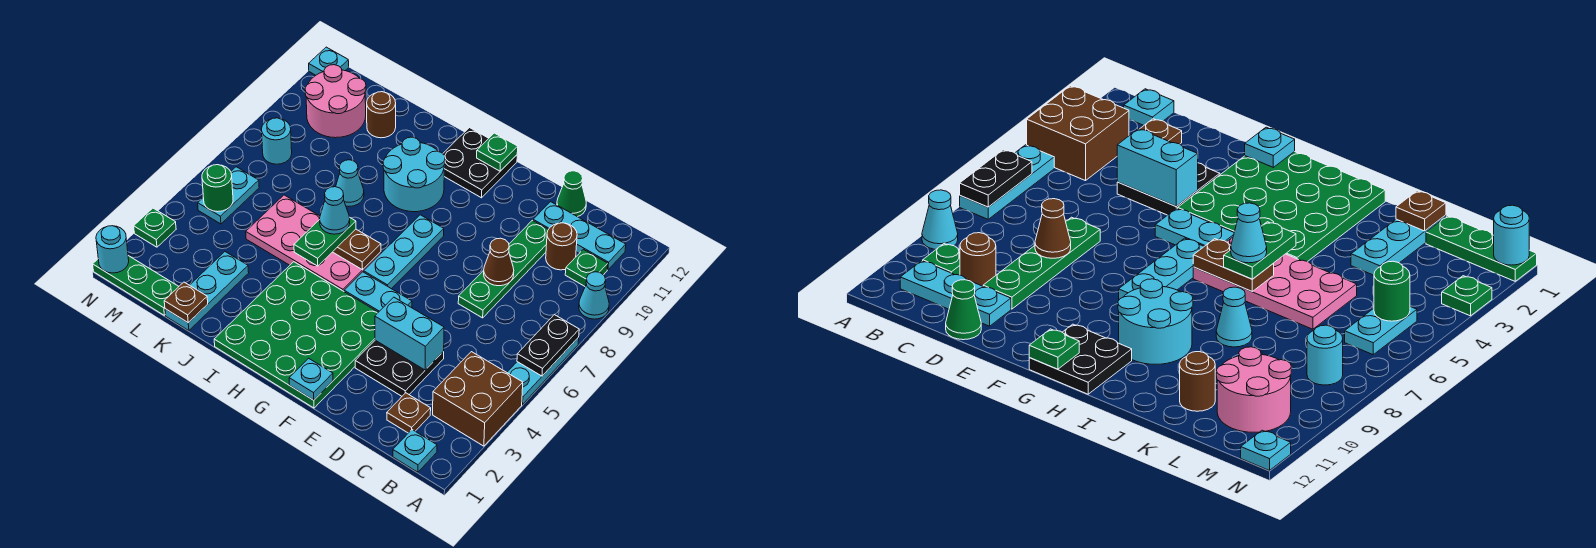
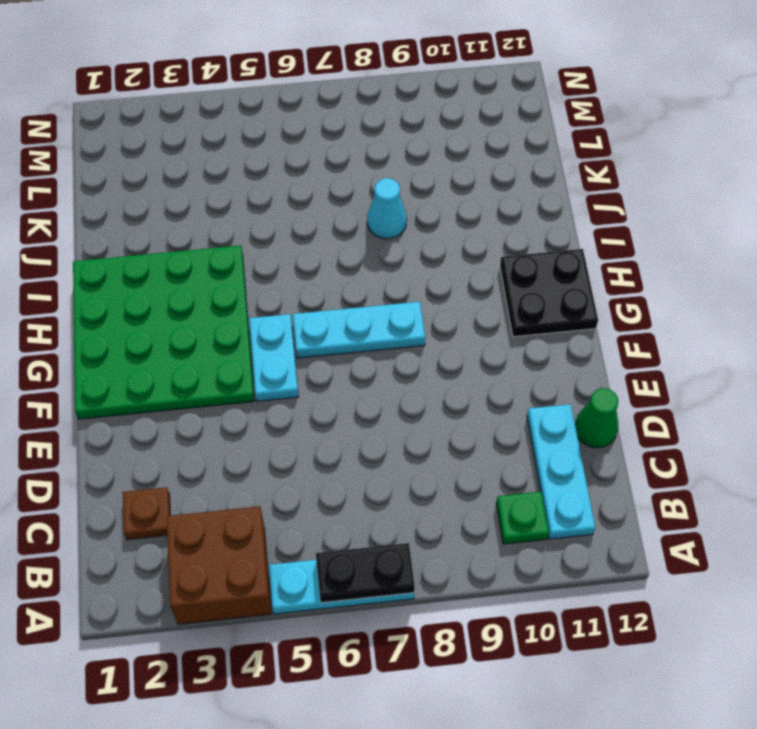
none -> cyan 1x1 cone [579,272,609,319]
none -> cyan 1x1 plate [393,430,437,472]
none -> brown 1x1 round brick [546,223,577,270]
none -> black 2x2 plate [355,340,444,396]

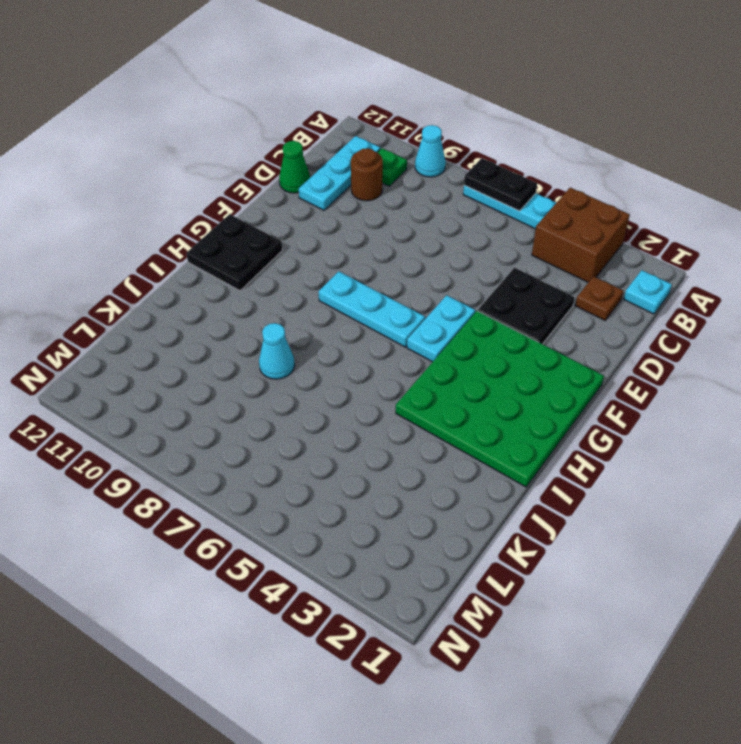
none -> green 1x4 plate [458,220,548,318]
none -> pink 2x4 plate [246,195,381,291]
none -> cyan 2x2 round brick [383,137,445,212]
none -> cyan 1x3 plate [165,252,249,331]

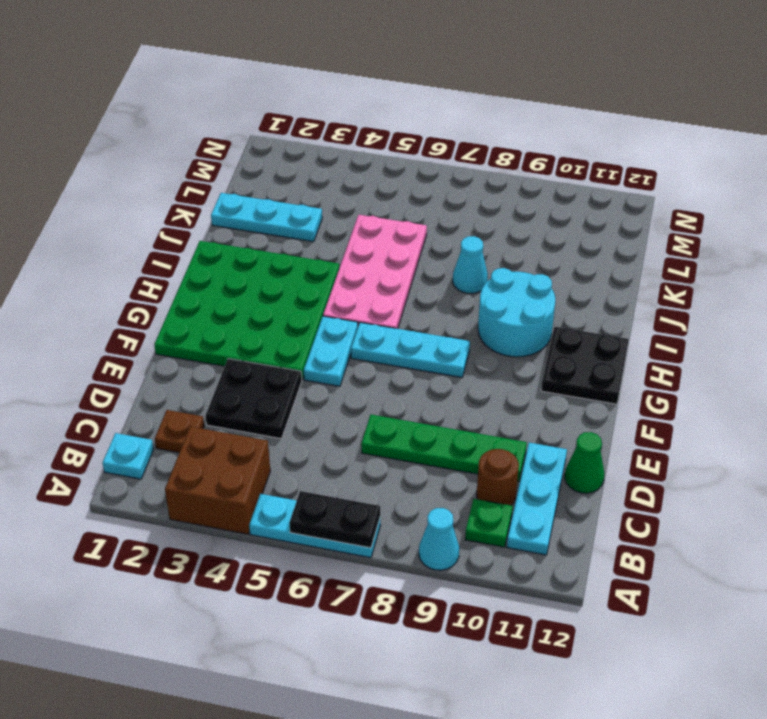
none -> brown 1x1 round brick [367,92,396,138]
none -> green 1x3 plate [93,256,179,315]
none -> pink 2x2 round brick [305,65,366,138]
none -> cyan 1x2 plate [198,167,259,224]

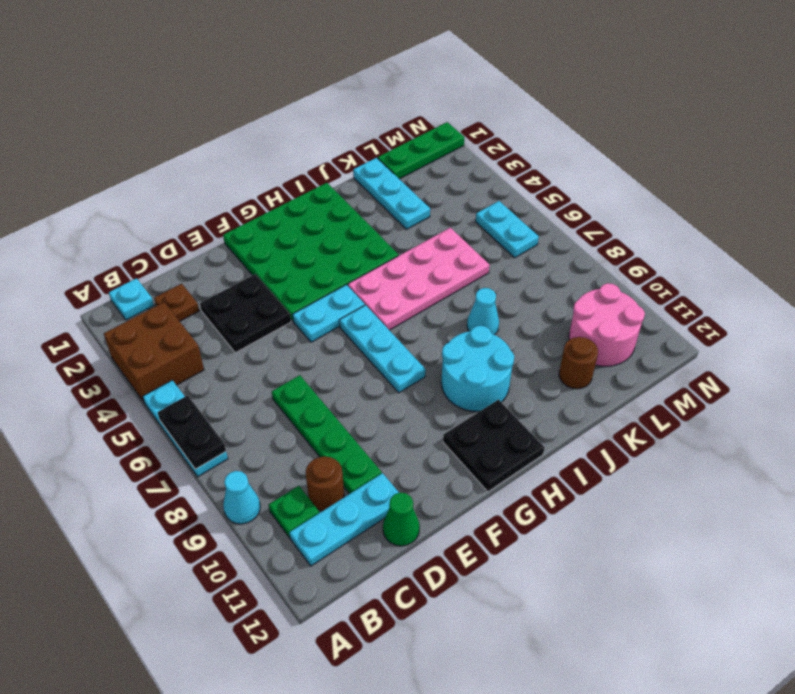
none -> cyan 1x1 round brick [262,118,292,164]
none -> green 1x1 plate [134,208,176,247]
none -> cyan 1x1 plate [309,47,349,75]
none -> cyan 1x2 brick [375,297,444,370]

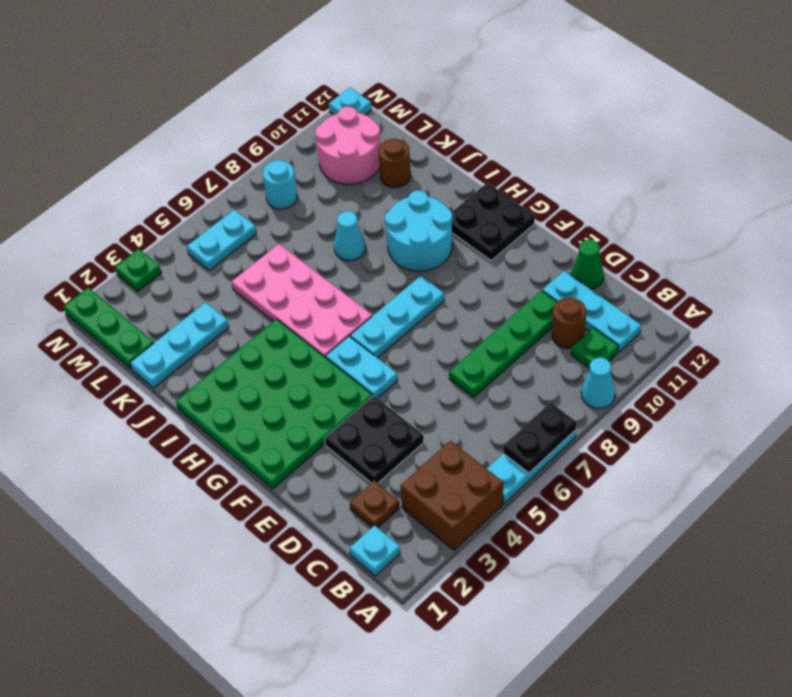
none -> cyan 1x2 brick [375,297,444,370]
none -> brown 1x1 cone [484,238,514,286]
none -> cyan 1x1 plate [289,358,333,400]
none -> green 1x1 plate [477,133,518,171]

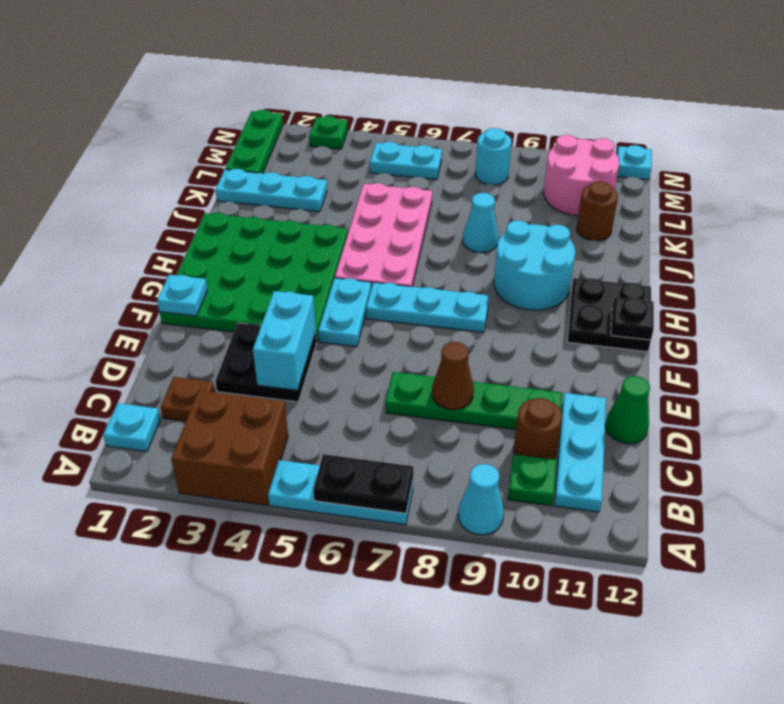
black 1x1 plate [611,297,654,340] -> green 1x1 plate [477,133,518,171]
none -> brown 1x2 plate [333,229,381,270]
none -> brown 1x1 plate [164,282,208,323]
none -> green 1x1 round brick [202,165,233,212]
none -> cyan 1x1 round brick [96,226,129,273]

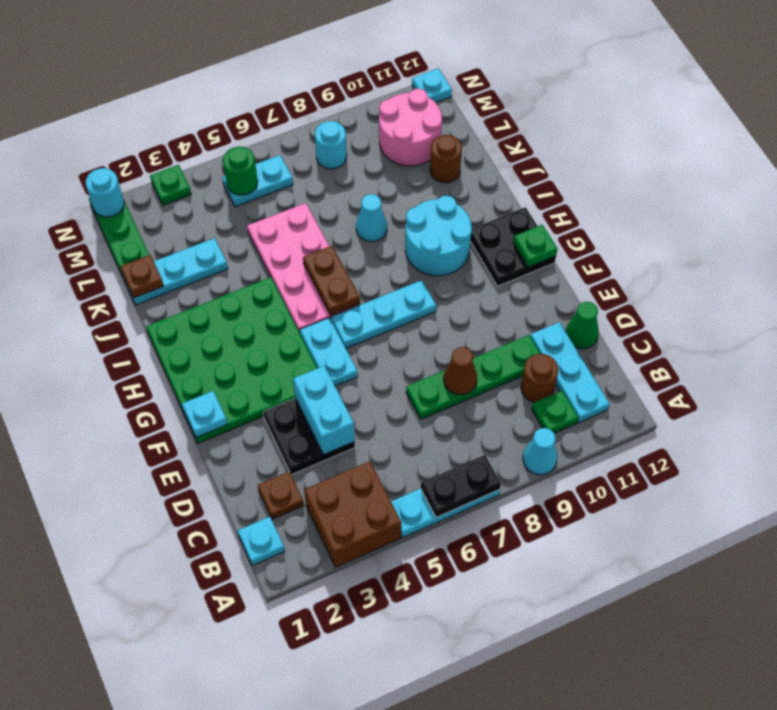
none -> green 1x2 plate [294,217,356,266]
none -> cyan 1x1 cone [320,187,350,234]

